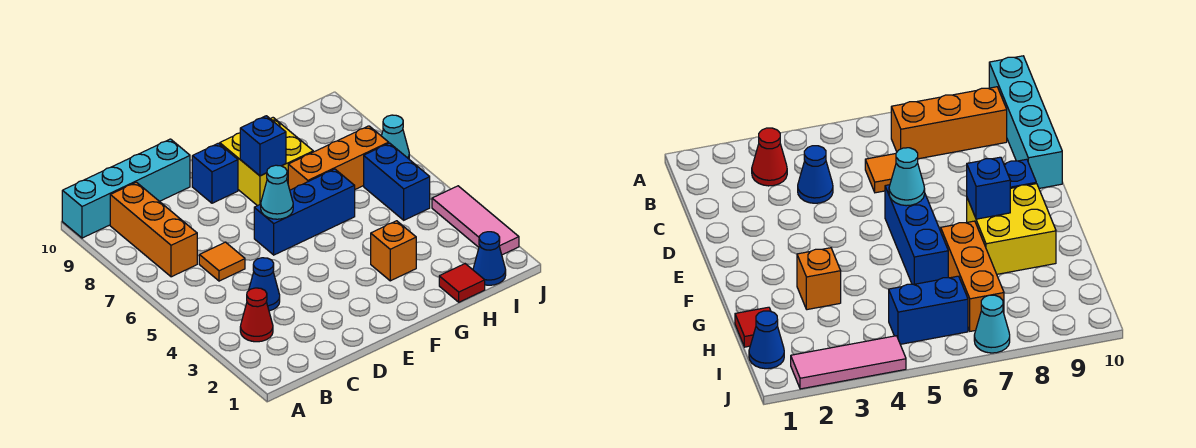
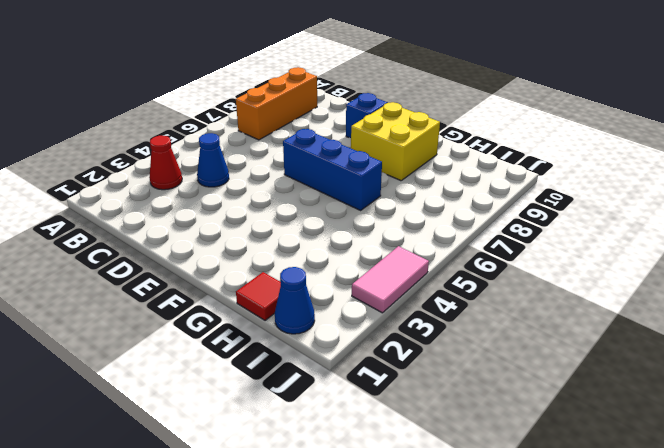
pink 1x2 tile [352,246,429,313] -> pink 1x3 tile [432,186,519,255]
none -> cyan 1x4 brick [62,139,190,238]
none -> orange 1x1 tile [199,242,245,281]
none -> orange 1x1 brick [371,221,416,281]

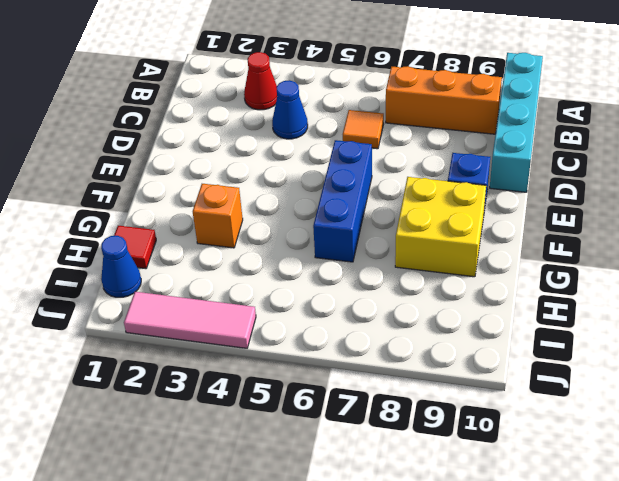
none -> orange 1x3 brick [288,126,389,190]
none -> blue 1x2 brick [364,143,430,220]
none -> cyan 1x1 cone [382,115,409,159]

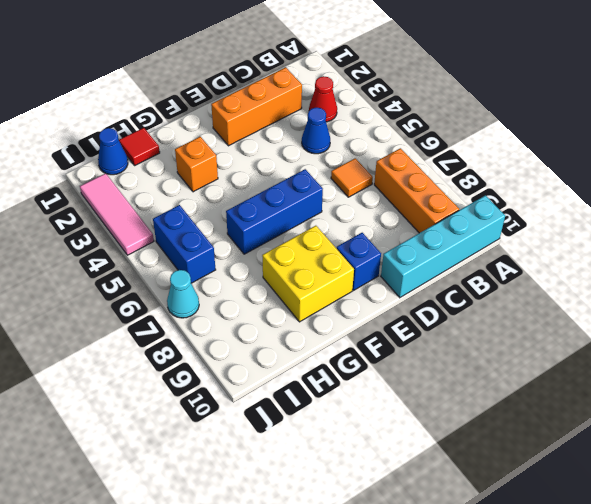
orange 1x3 brick [211,67,302,146] -> orange 1x3 brick moved to [288,126,389,190]
none -> cyan 1x1 cone [261,165,293,219]
none -> blue 1x1 brick [240,116,286,176]

